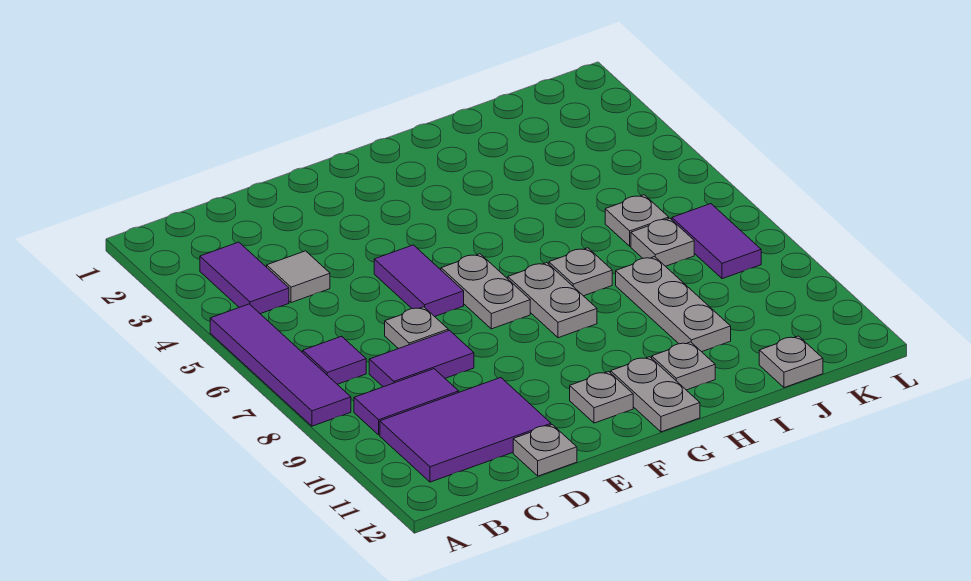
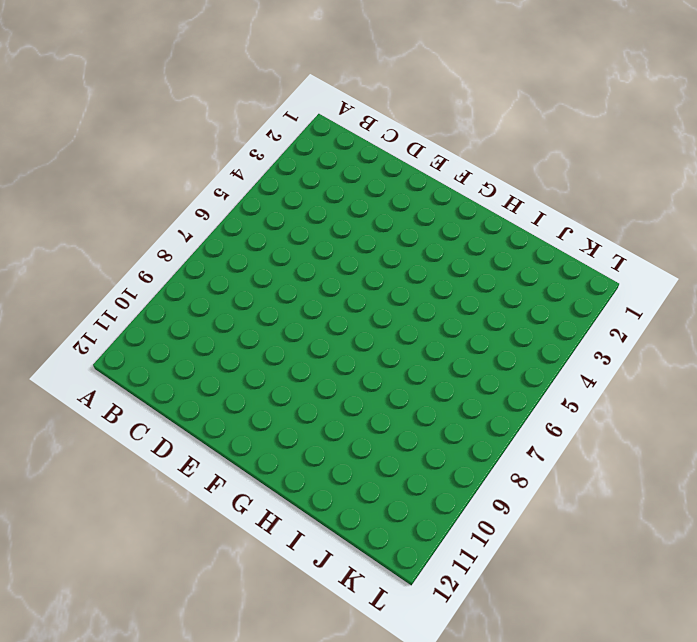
none -> purple 1x4 tile [210,304,351,426]
none -> purple 1x2 tile [200,242,289,314]
none -> purple 1x1 tile [303,336,366,384]

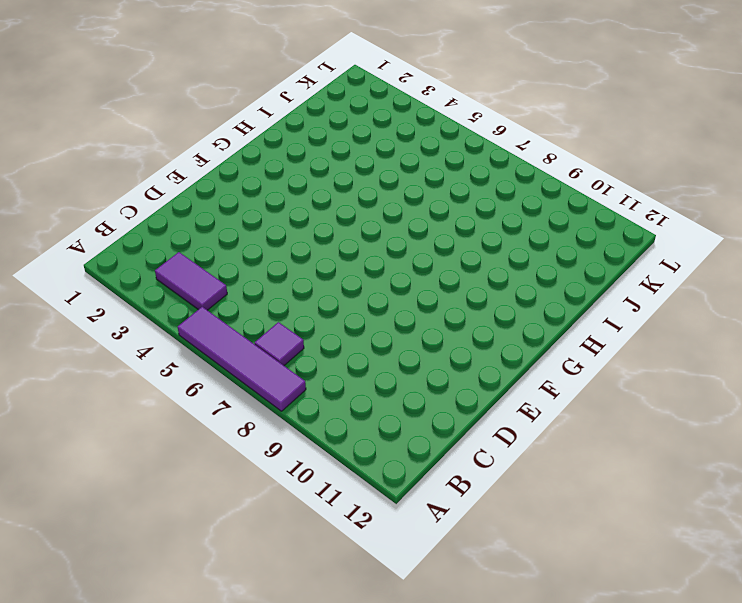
none -> purple 1x2 tile [354,369,459,435]
none -> purple 2x3 tile [380,378,551,482]
none -> grey 1x1 tile [267,251,330,303]

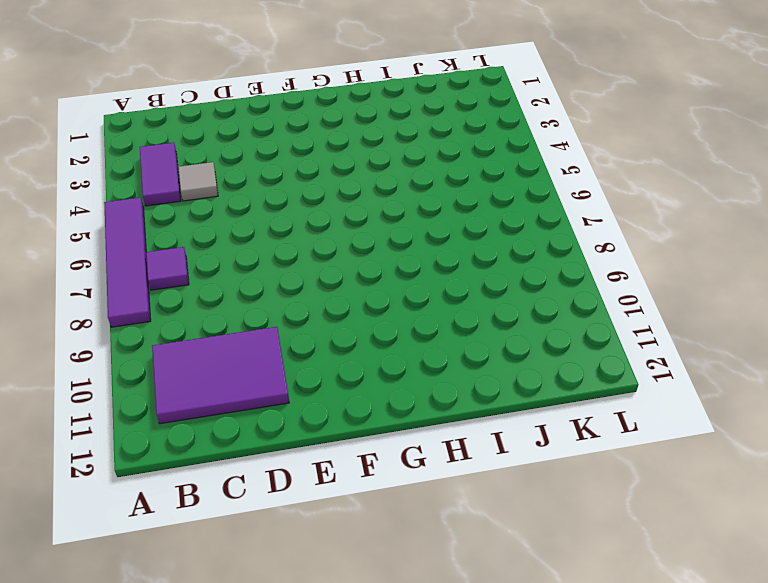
none -> purple 1x2 tile [354,369,459,435]
none -> purple 1x2 tile [369,330,474,387]
none -> grey 1x1 plate [385,307,448,349]

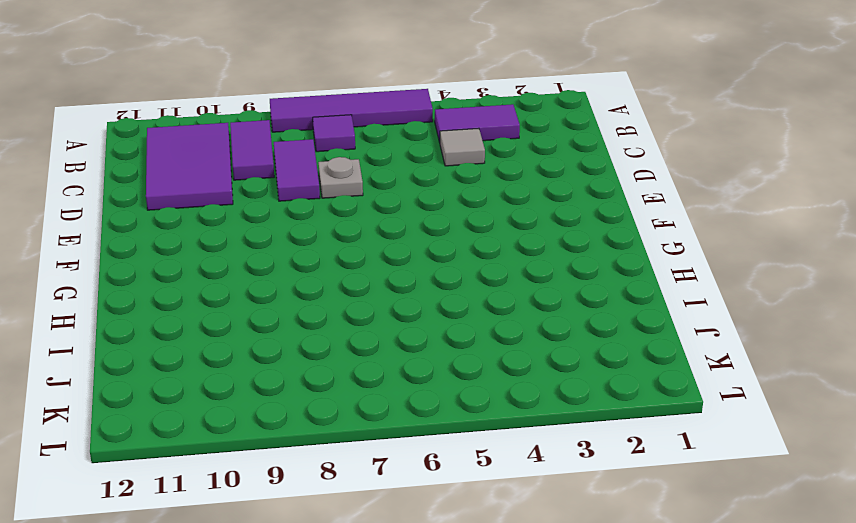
none -> grey 1x1 plate [513,425,577,476]
none -> purple 1x2 tile [374,245,464,317]
none -> grey 1x2 plate [441,254,530,329]

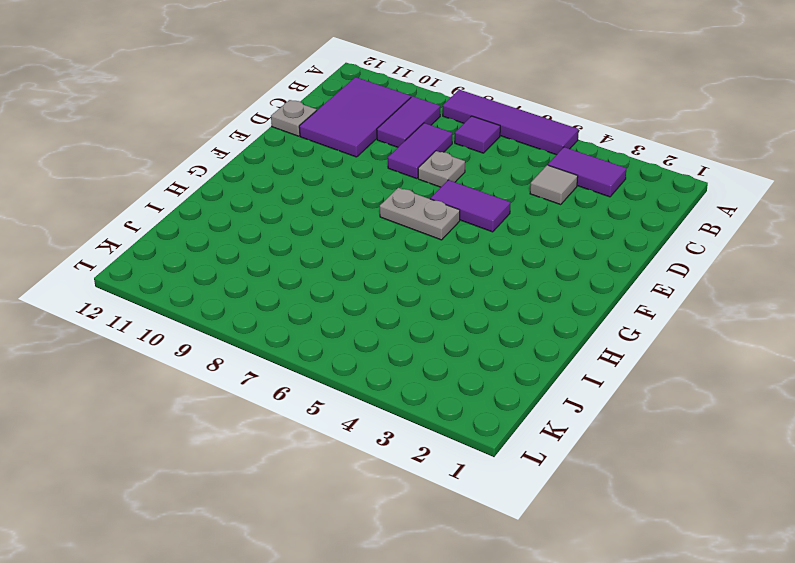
none -> grey 1x1 plate [570,372,633,423]
none -> grey 1x2 plate [508,263,597,338]
none -> grey 1x2 plate [611,357,700,432]

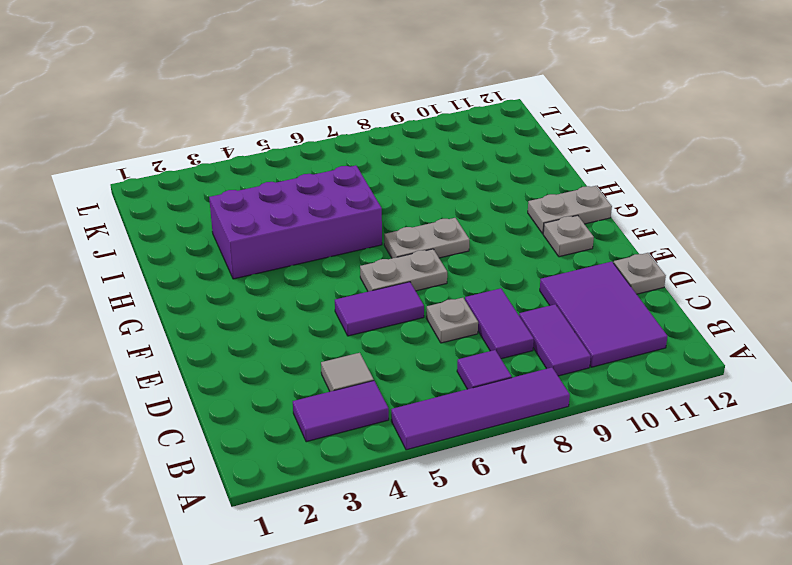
purple 2x4 brick [209,165,382,279] -> none
none -> grey 1x1 plate [549,248,612,296]
none -> grey 1x1 plate [652,342,715,390]
none -> grey 1x3 plate [616,257,731,352]

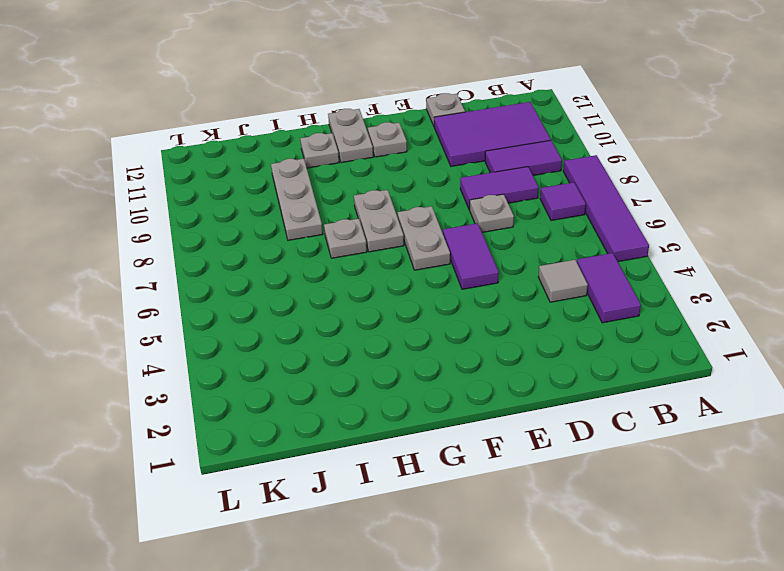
none -> grey 1x1 plate [605,195,669,246]
none -> grey 1x1 plate [631,218,694,266]
none -> grey 1x1 plate [759,336,823,388]

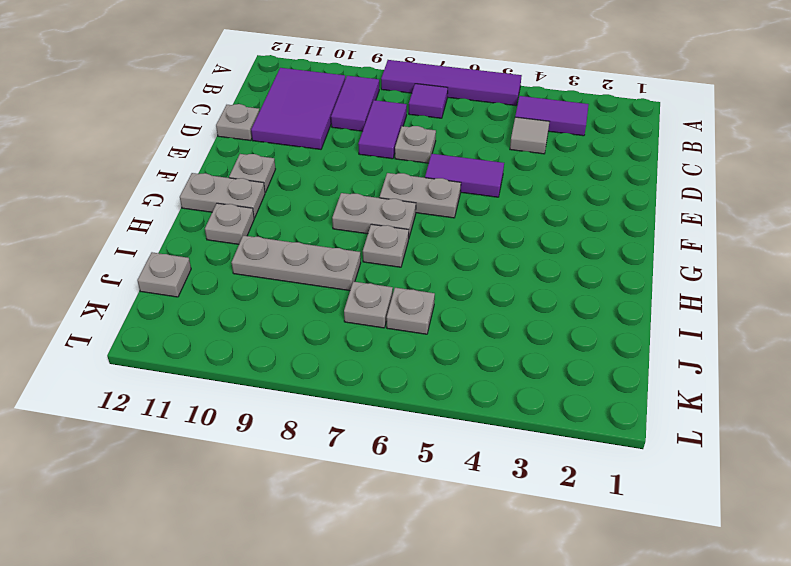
none -> purple 1x2 tile [672,204,761,279]

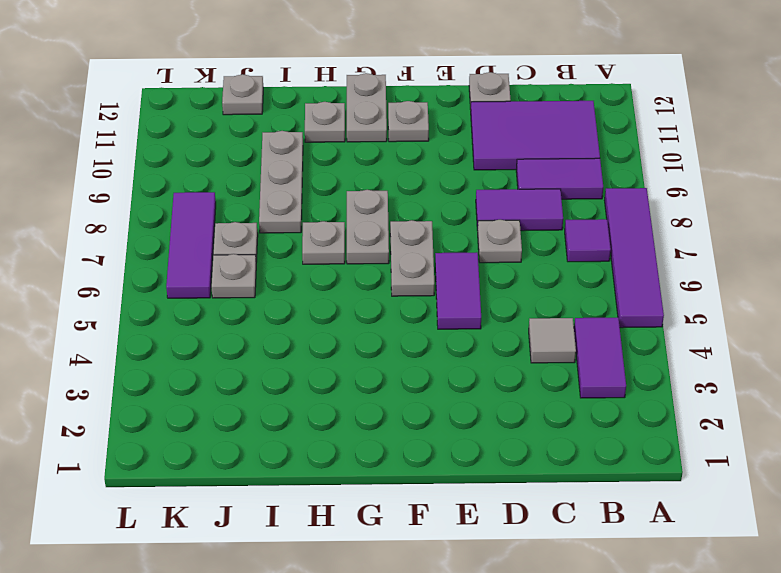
purple 1x3 tile [166,192,216,298] -> purple 1x2 tile [672,204,761,279]

